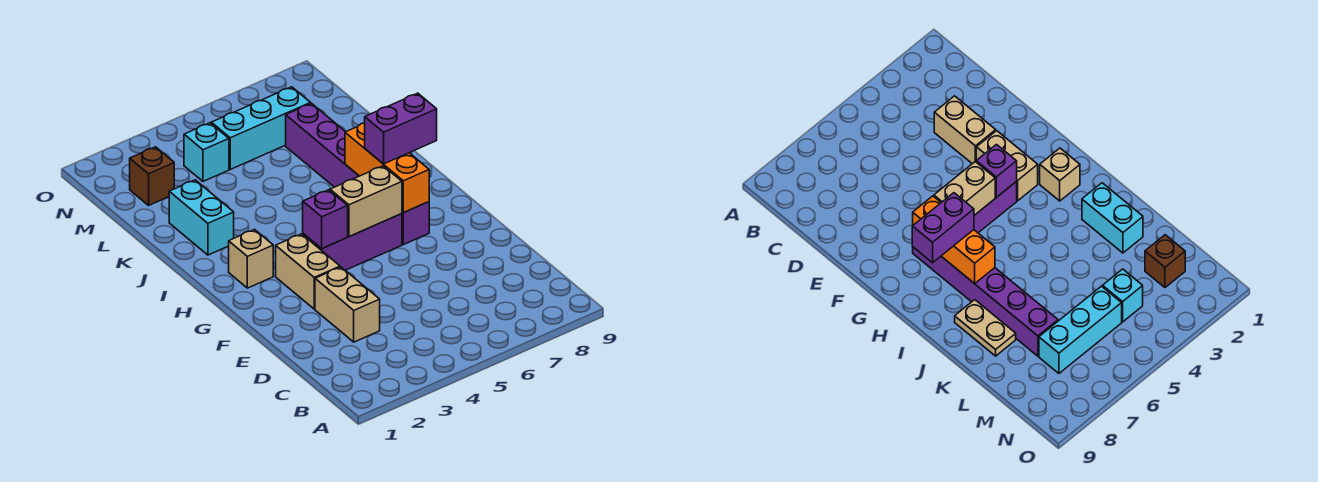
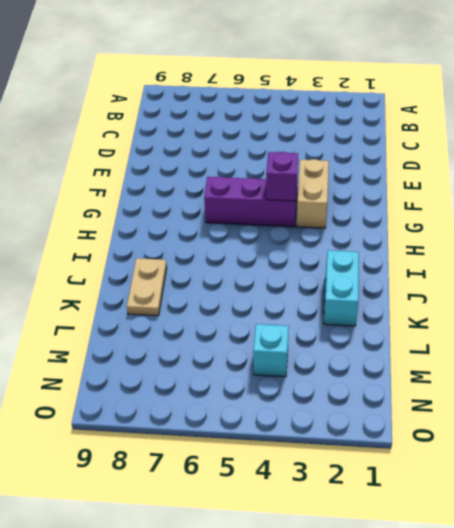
none -> tan 1x2 brick [315,267,380,342]
none -> purple 1x6 brick [286,103,429,245]
none -> tan 1x1 brick [229,229,273,288]

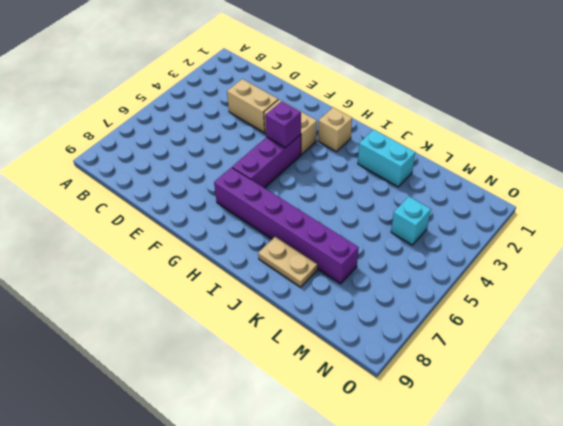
none -> brown 1x1 brick [130,147,174,205]
none -> cyan 1x3 brick [211,87,311,169]
none -> tan 1x2 brick [330,166,402,237]

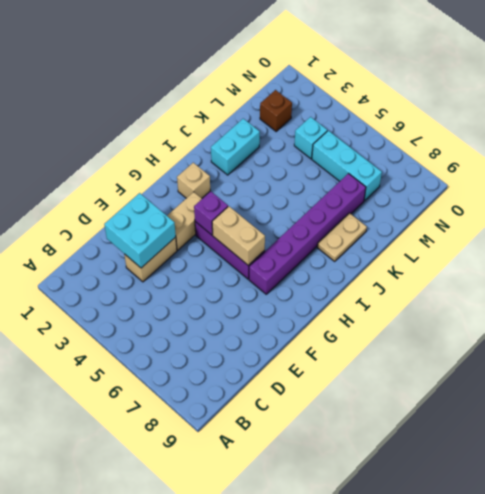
cyan 2x2 brick [104,193,176,268] -> none
none -> orange 1x3 brick [345,123,429,213]
none -> purple 1x2 brick [365,93,437,164]

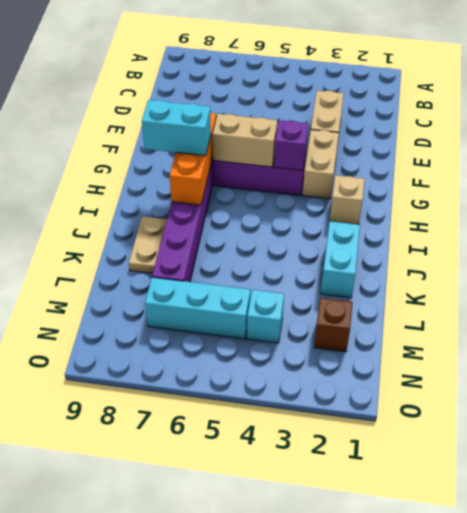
cyan 1x2 brick [142,100,211,156] -> purple 1x2 brick [365,93,437,164]

